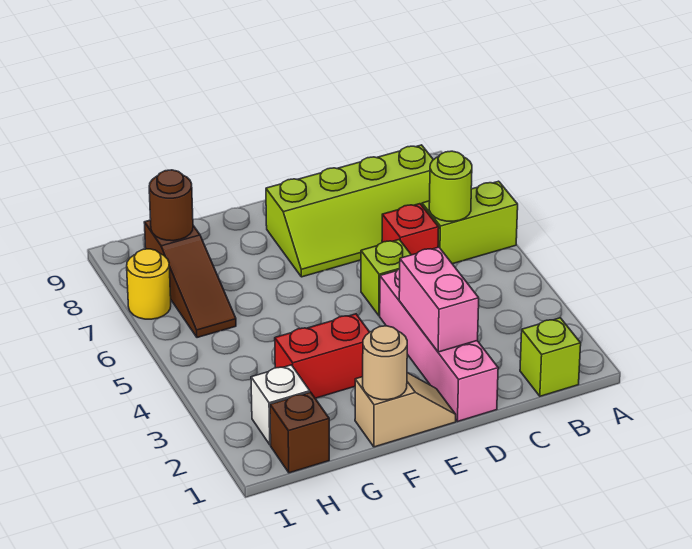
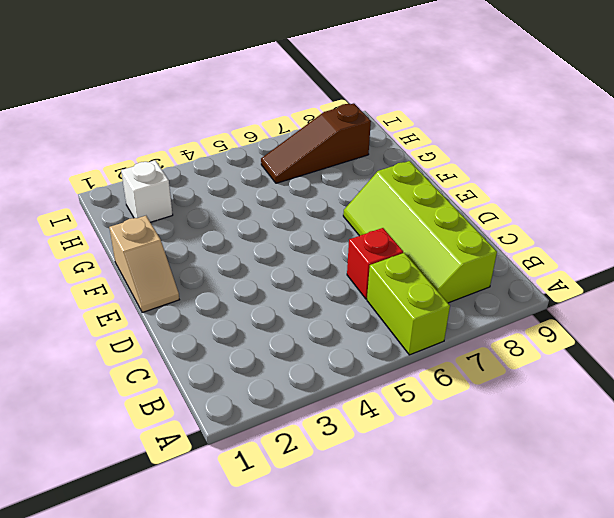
none -> lime 1x1 brick [520,318,581,396]
none -> pink 1x4 brick [380,269,498,421]
none -> lime 1x1 brick [361,240,411,316]

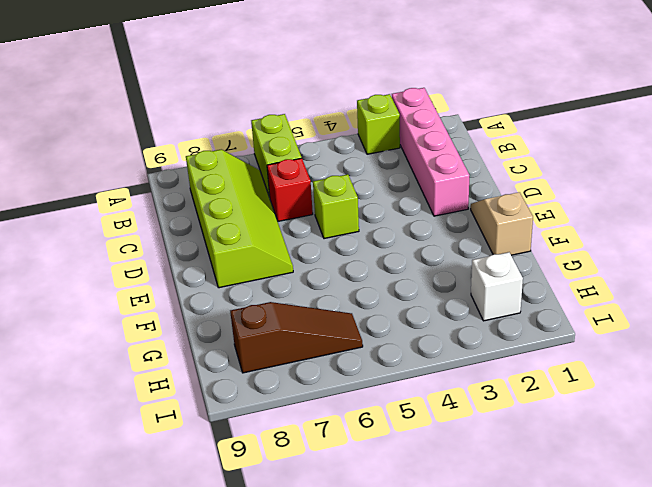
pink 1x4 brick [392,88,470,216] -> pink 1x4 brick turned to [380,269,498,421]
lime 1x1 brick [357,94,400,154] -> lime 1x1 brick moved to [520,318,581,396]
none -> red 1x2 brick [275,314,369,398]
none -> brown 1x1 brick [270,392,329,473]
none -> yellow 1x1 round brick [127,249,171,319]

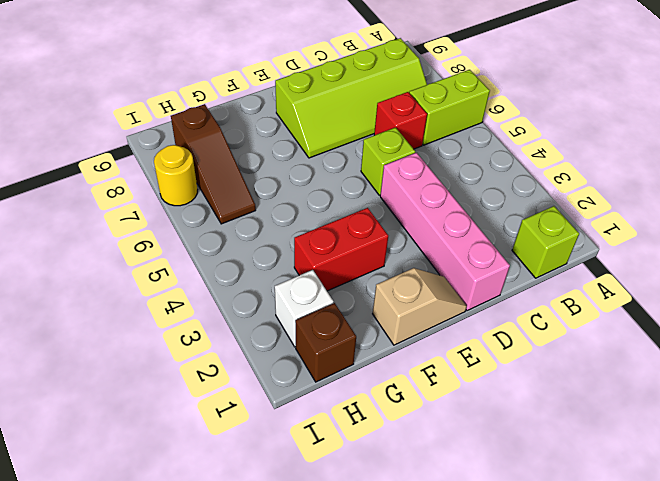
none -> lime 1x1 round brick [429,151,472,221]
none -> pink 1x2 brick [399,247,479,352]
none -> tan 1x1 round brick [363,326,407,400]

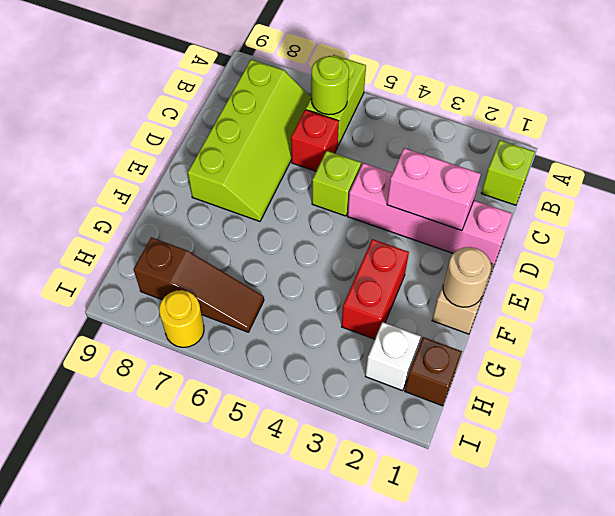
none -> brown 1x1 round brick [149,170,193,241]

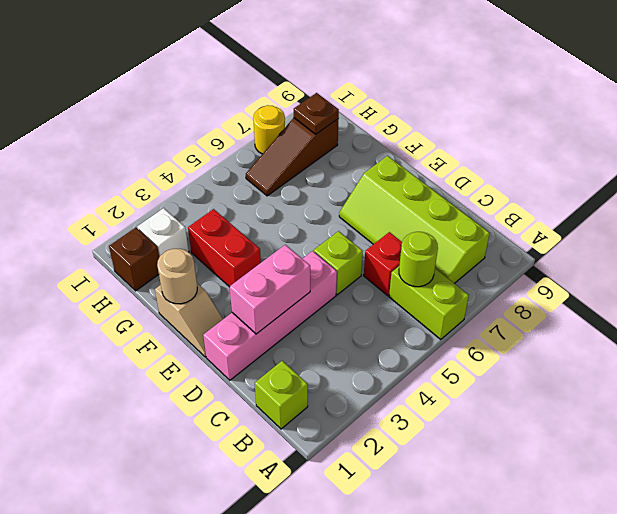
brown 1x1 plate [294,93,339,134] -> brown 1x1 round brick [149,170,193,241]

